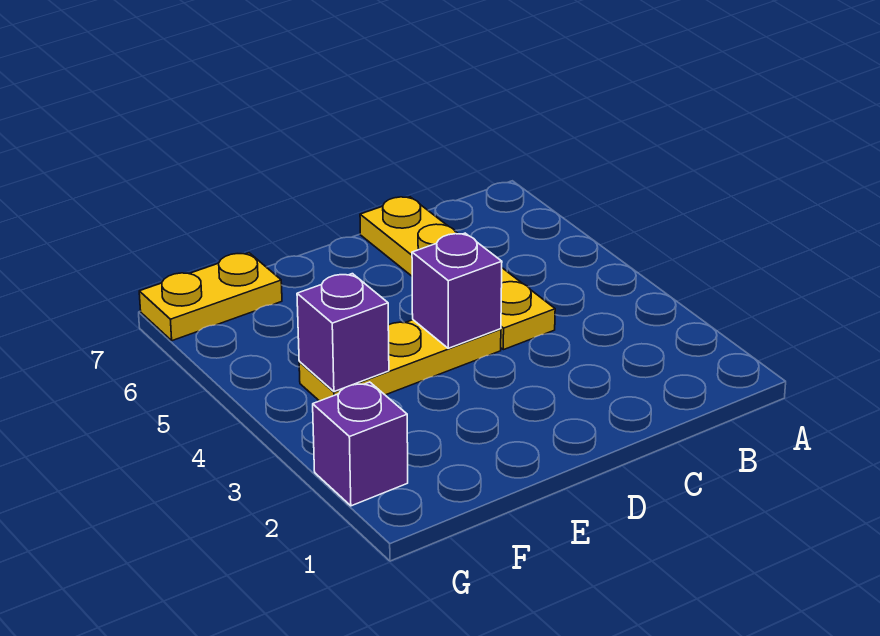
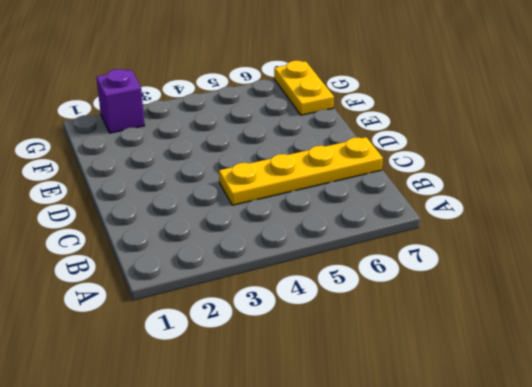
none -> yellow 1x3 plate [299,320,501,401]
none -> purple 1x1 brick [412,233,502,348]

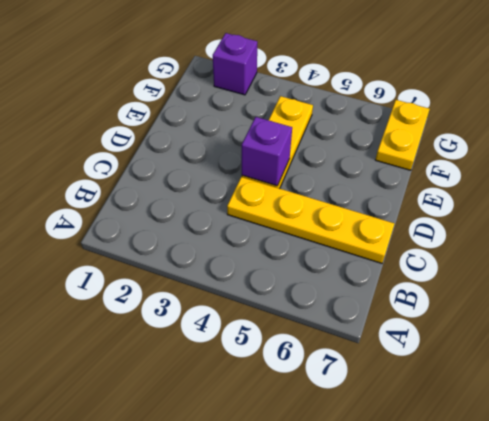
none -> purple 1x1 brick [297,274,389,392]

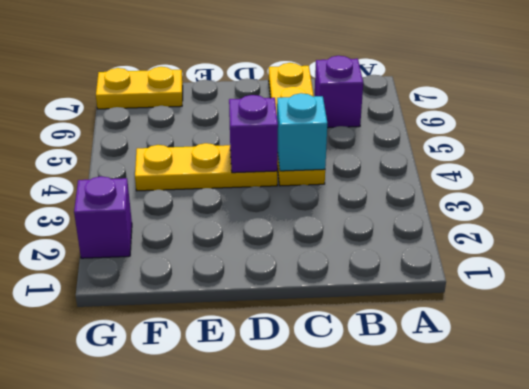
purple 1x1 brick [315,56,363,128] -> purple 1x1 brick moved to [297,274,389,392]
cyan 1x1 brick [277,93,327,171] -> none

